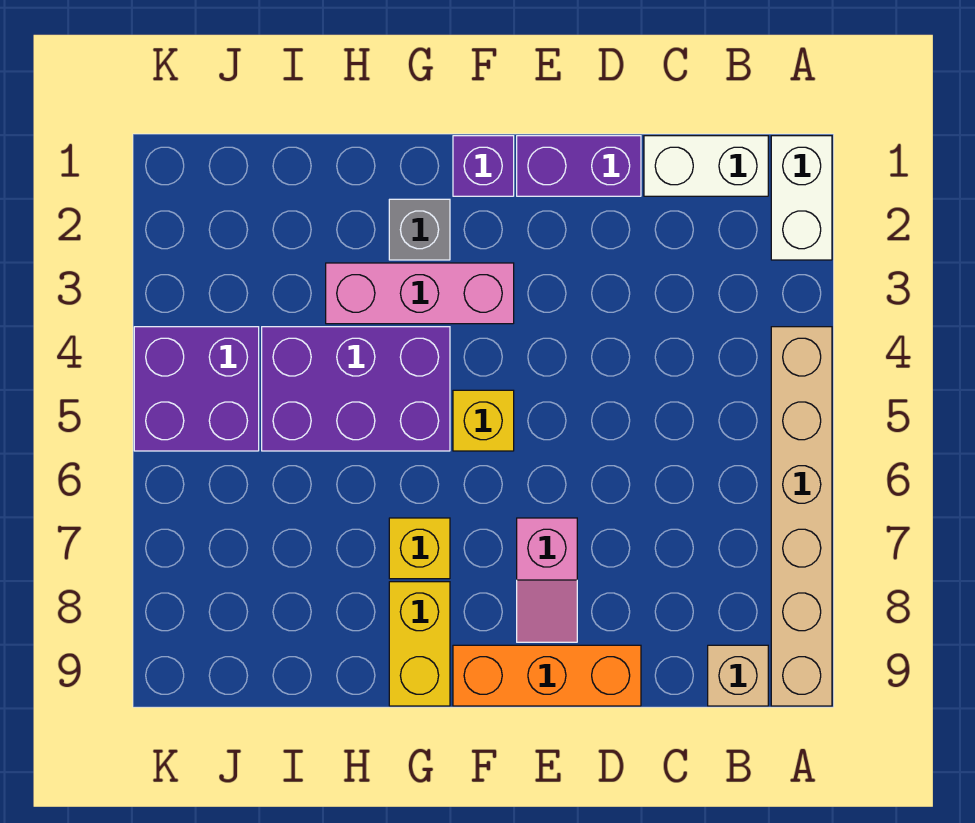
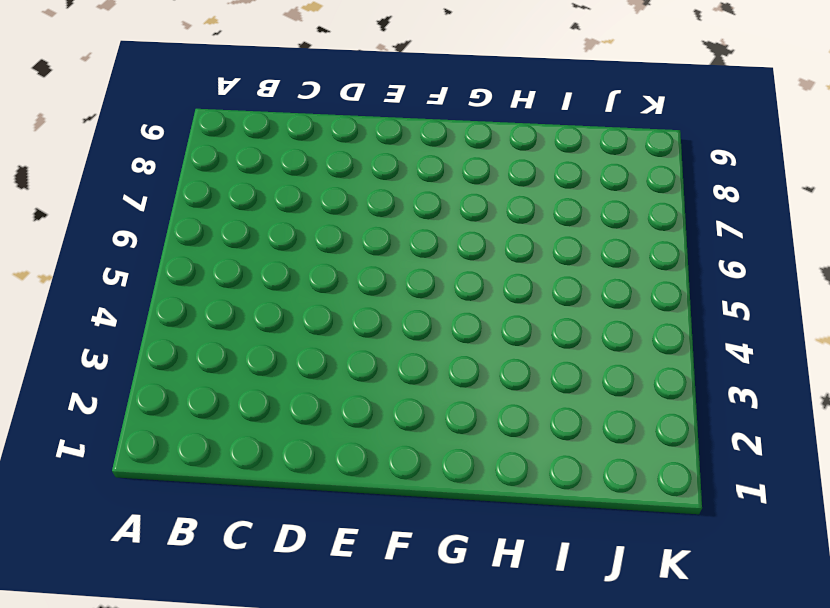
none -> white 1x2 brick [771,136,832,260]
none -> tan 1x6 brick [771,327,832,706]
none -> white 1x2 brick [644,136,768,196]

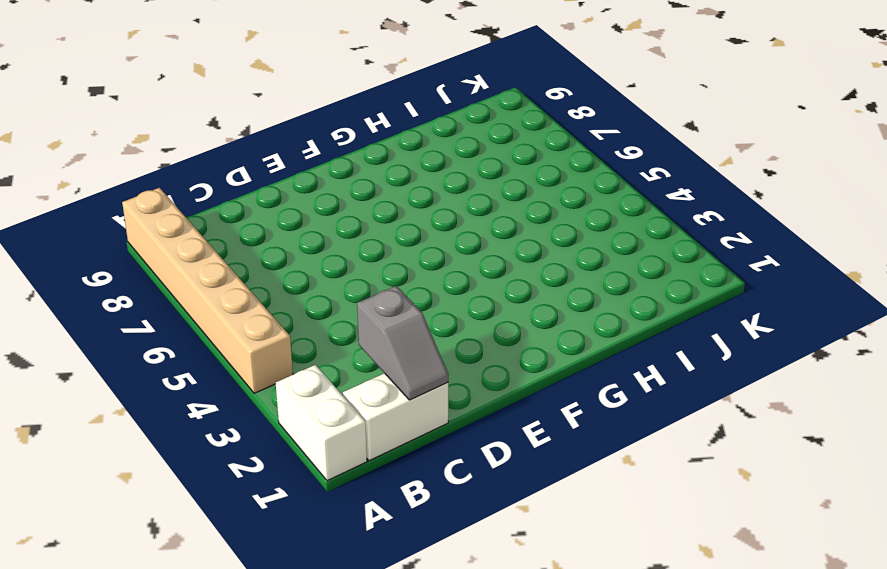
grey 1x2 slope [357,286,449,400] -> none
none -> tan 1x1 brick [708,645,768,706]
none -> purple 1x2 brick [517,136,641,196]
none -> orange 1x3 brick [453,645,641,706]

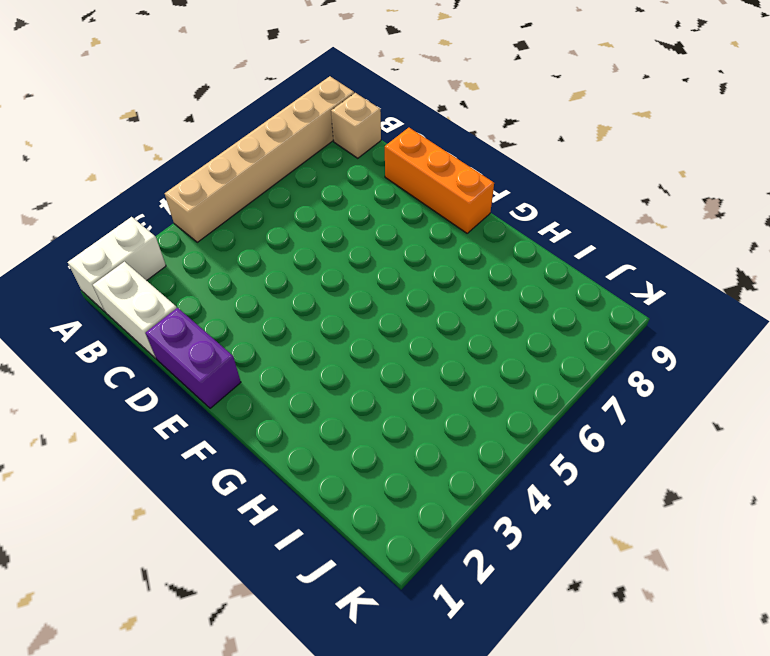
none -> pink 1x2 slope [517,518,577,642]
none -> purple 1x1 brick [453,136,514,196]
none -> pink 1x3 brick [326,263,514,324]

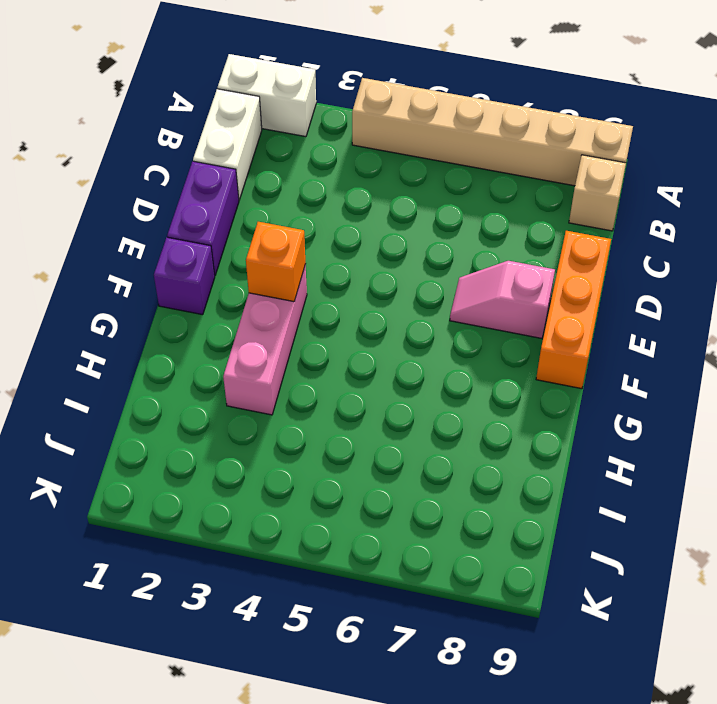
pink 1x2 slope [450,261,555,338] -> pink 1x2 slope turned to [517,518,577,642]
orange 1x1 brick [246,222,306,302] -> none
none -> yellow 1x1 brick [453,390,514,451]
none -> grey 1x1 brick [389,199,450,260]
none -> purple 2x3 brick [262,327,450,451]

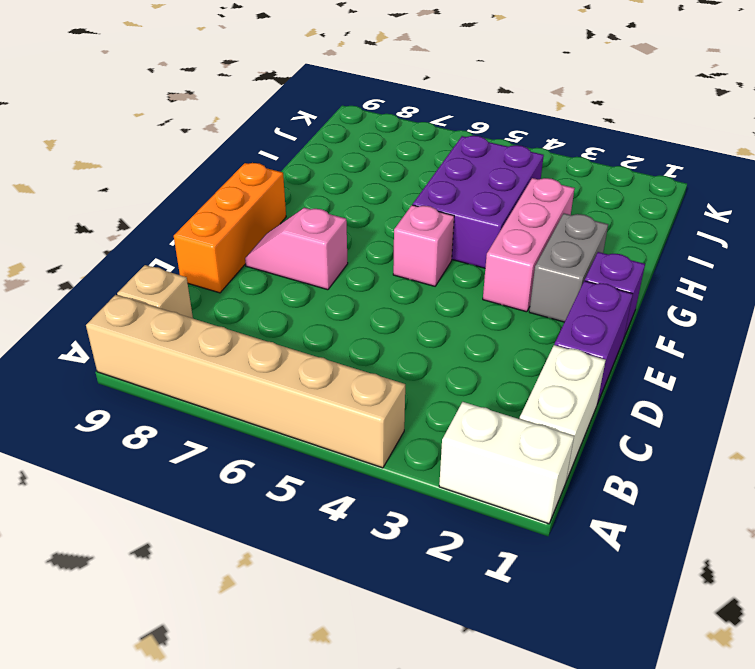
grey 1x2 brick [529,213,608,322] -> grey 1x1 brick [389,199,450,260]
pink 1x1 brick [393,205,454,286] -> yellow 1x1 brick [453,390,514,451]
none -> yellow 1x1 brick [389,518,450,579]
none -> yellow 1x2 brick [389,582,450,706]
none -> purple 2x2 brick [134,327,259,451]

